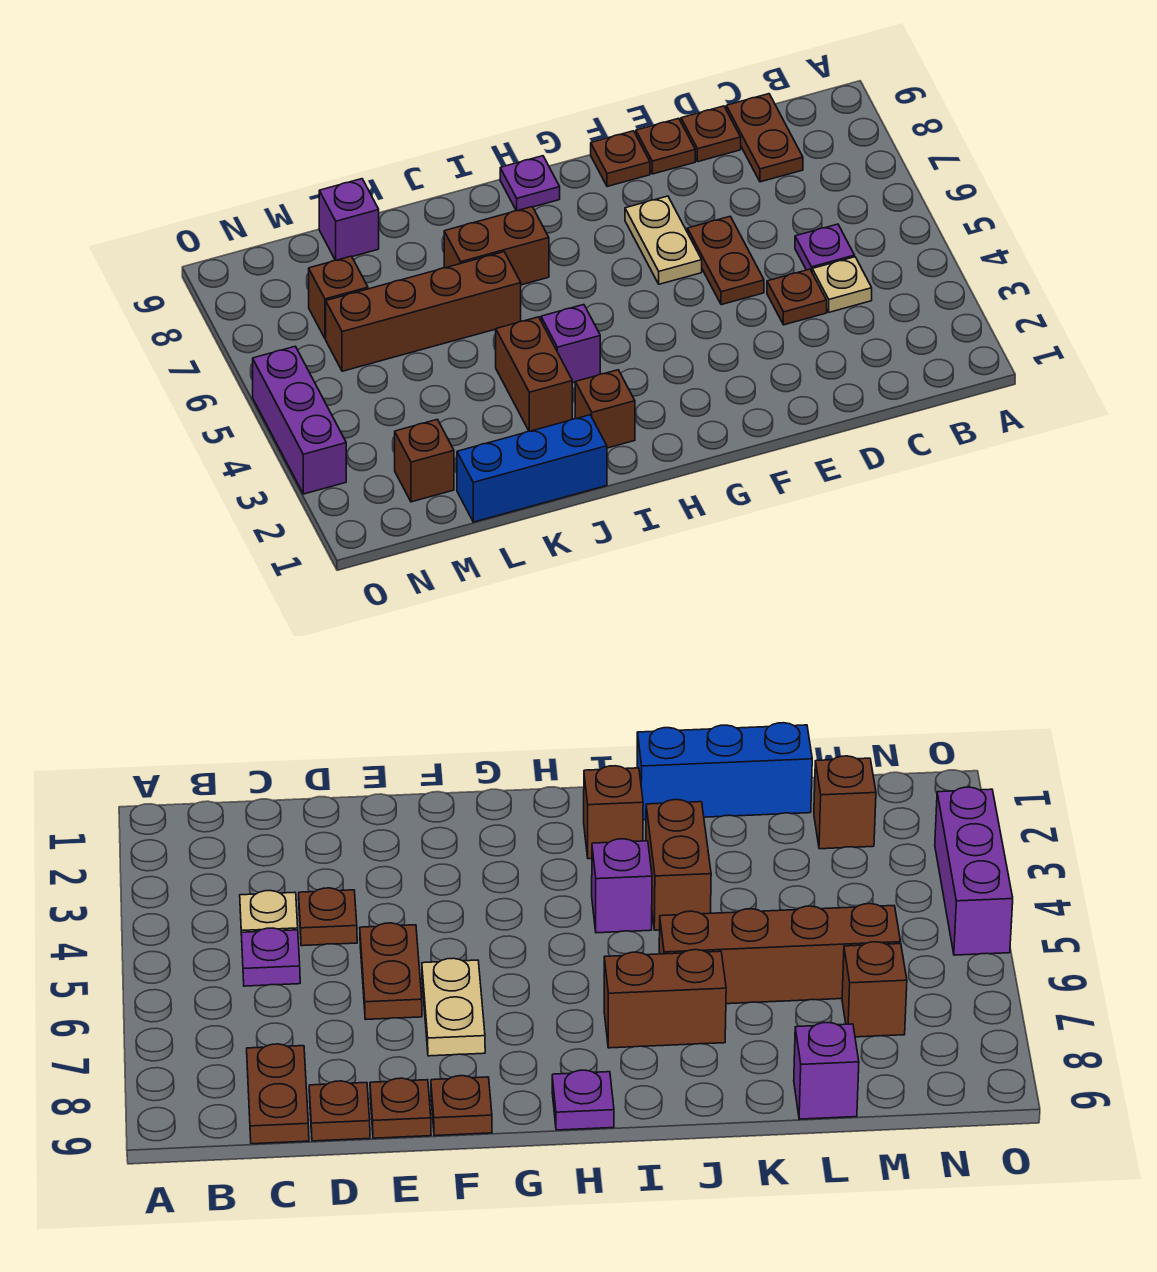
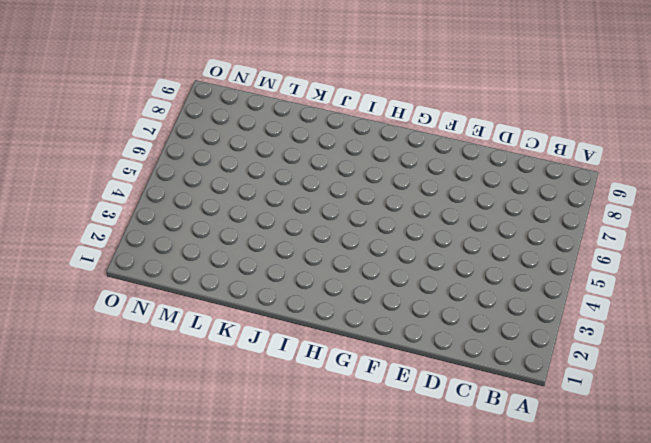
none -> tan 1x1 plate [812,257,872,312]
none -> purple 1x1 plate [795,224,855,271]
none -> brown 1x2 plate [726,94,803,182]

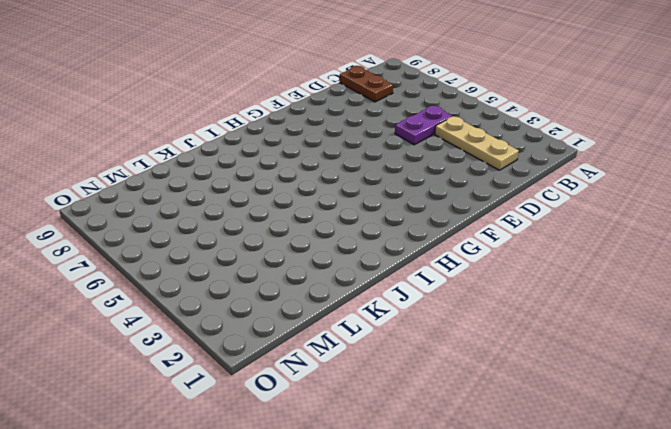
tan 1x3 plate [435,116,519,170] -> tan 1x1 plate [812,257,872,312]
purple 1x2 plate [395,106,453,145] -> purple 1x1 plate [795,224,855,271]
none -> brown 1x1 plate [767,269,827,325]
none -> brown 1x1 plate [681,106,741,162]
none -> brown 1x2 plate [687,216,764,305]

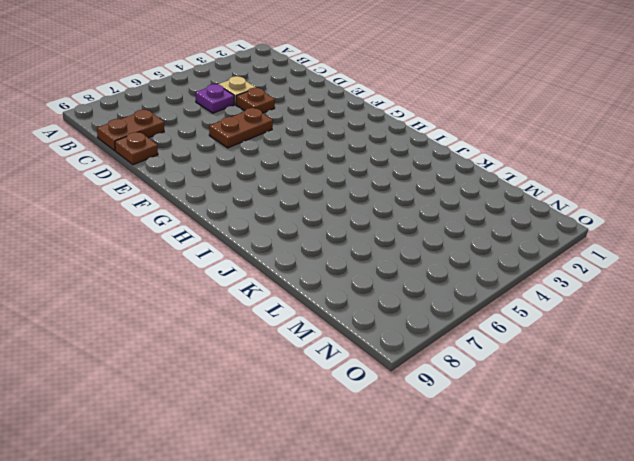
none -> brown 1x1 plate [636,118,695,174]
none -> tan 1x2 plate [625,196,702,284]
none -> brown 1x1 plate [591,131,650,187]

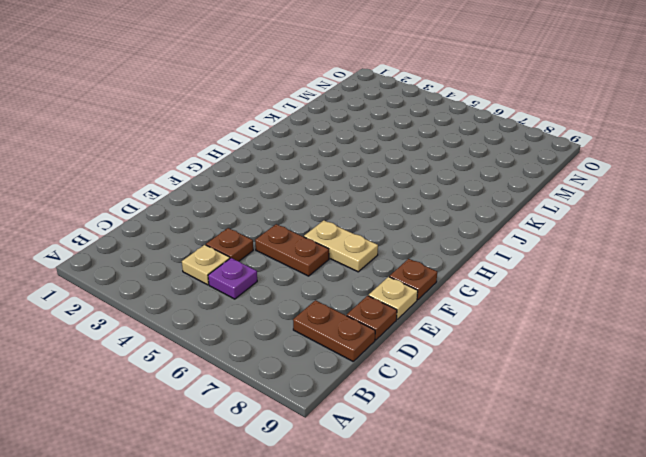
tan 1x1 plate [369,277,418,319] -> brown 1x1 plate [636,118,695,174]
none -> purple 1x1 plate [500,156,560,211]
none -> brown 1x1 brick [575,370,635,448]
none -> purple 1x1 brick [541,305,600,383]

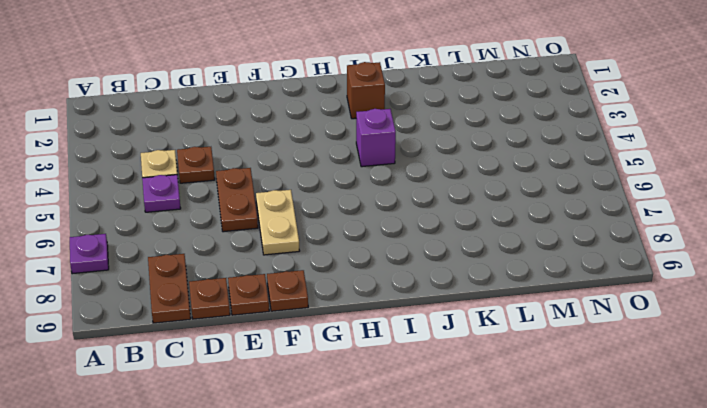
purple 1x1 plate [70,234,109,274] -> purple 1x1 plate moved to [500,156,560,211]
none -> brown 1x2 brick [444,207,549,285]
none -> blue 1x3 brick [457,415,607,522]
none -> brown 1x2 brick [496,317,572,431]

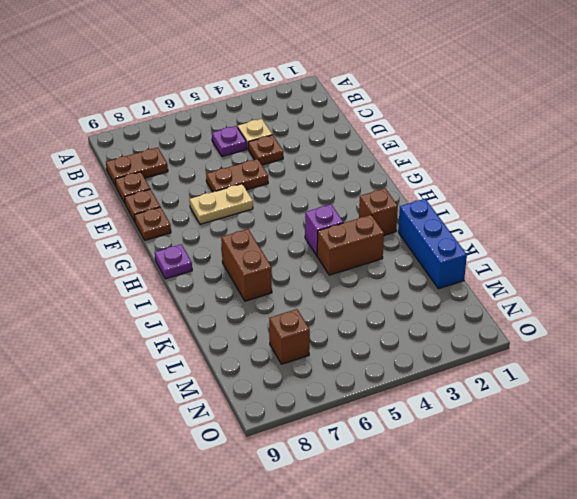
none -> brown 1x4 brick [326,252,521,371]
none -> purple 1x1 brick [319,179,379,260]
none -> brown 1x1 brick [395,419,454,502]

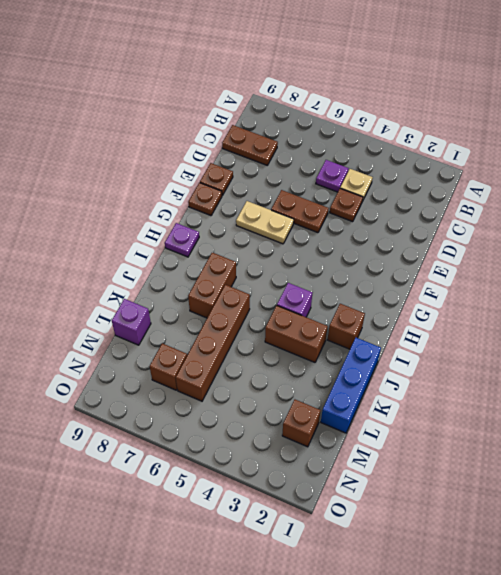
none -> brown 1x1 plate [681,106,741,162]
none -> purple 1x3 brick [253,346,346,494]

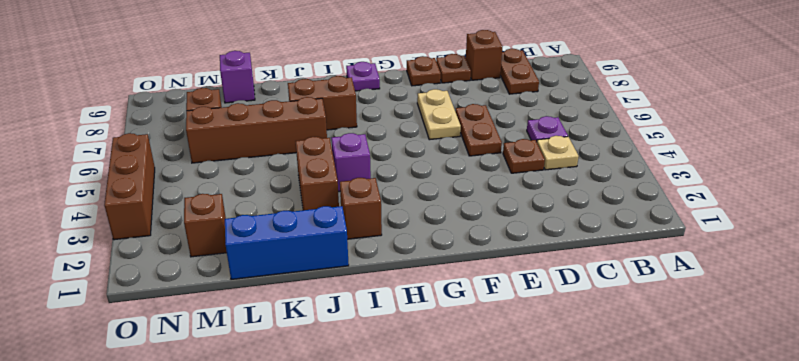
brown 1x1 brick [466,30,503,80] -> brown 1x1 plate [681,106,741,162]
brown 1x3 brick [104,133,155,240] -> purple 1x3 brick [253,346,346,494]

